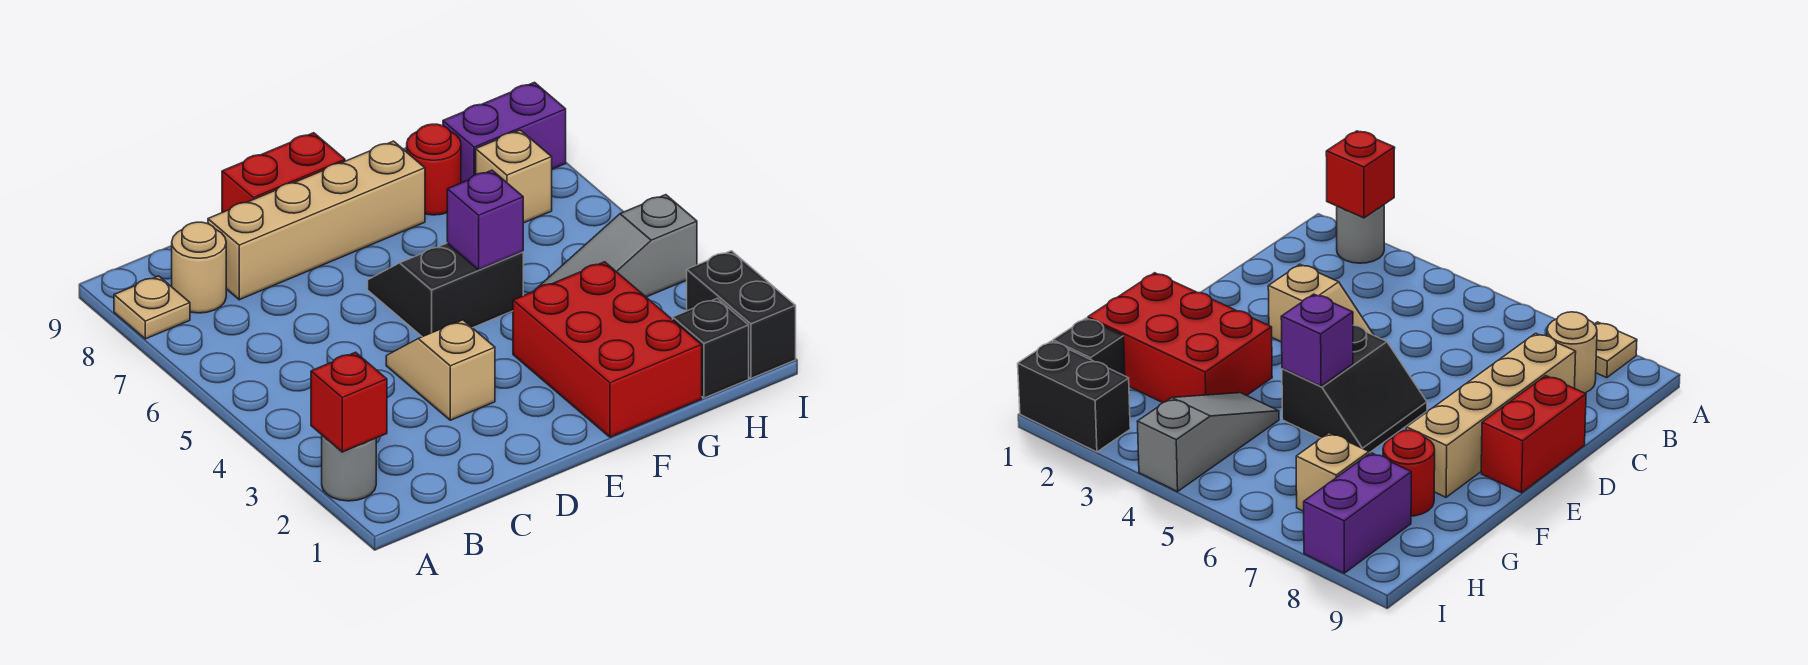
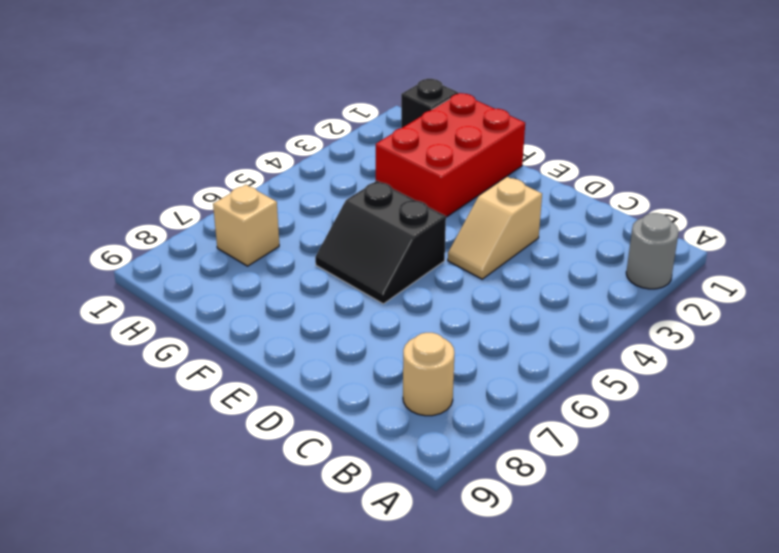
none -> tan 1x1 plate [114,276,190,339]
none -> tan 1x4 brick [208,141,425,300]
none -> red 1x2 brick [222,133,345,213]

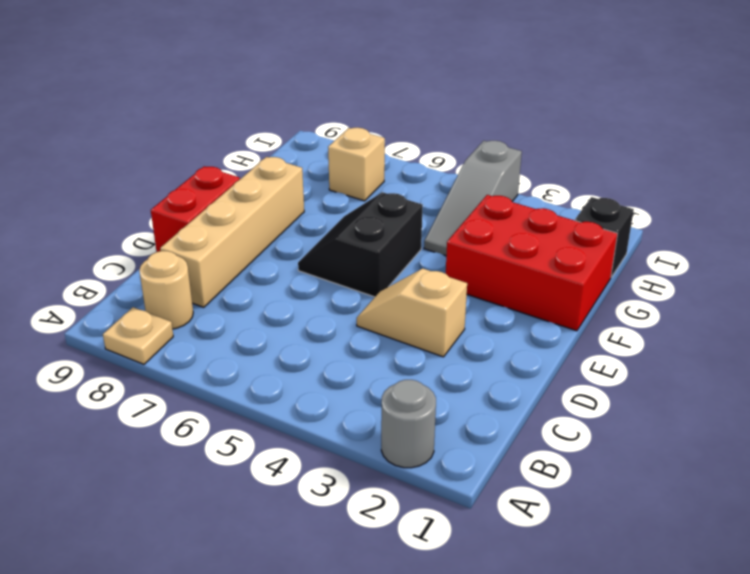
none -> red 1x1 round brick [407,124,461,215]
none -> purple 1x2 brick [443,82,566,183]
none -> black 1x2 brick [687,251,796,378]

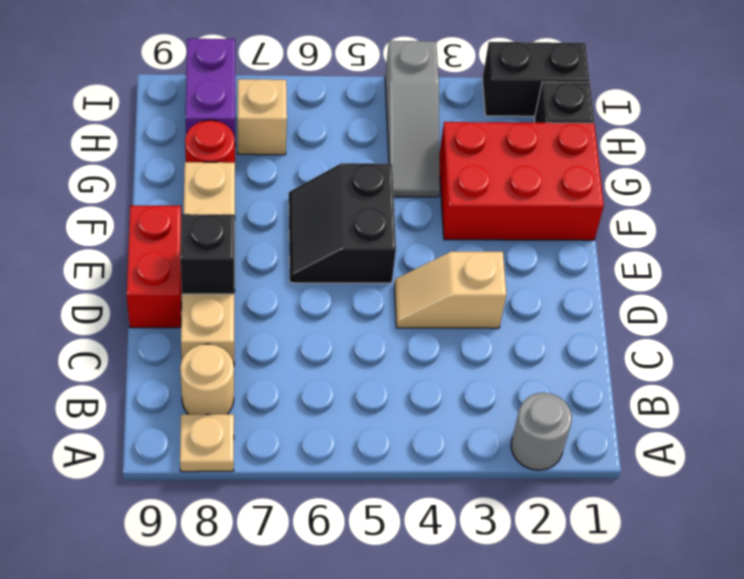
black 1x1 brick [180,214,234,294] -> none
none -> red 1x1 brick [311,352,387,452]
none -> purple 1x1 brick [447,170,523,270]

